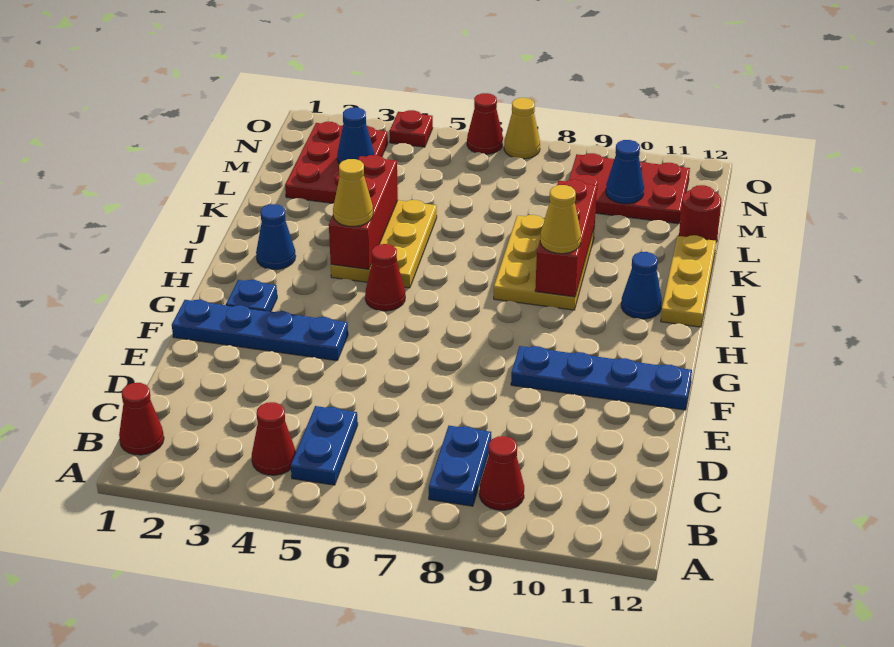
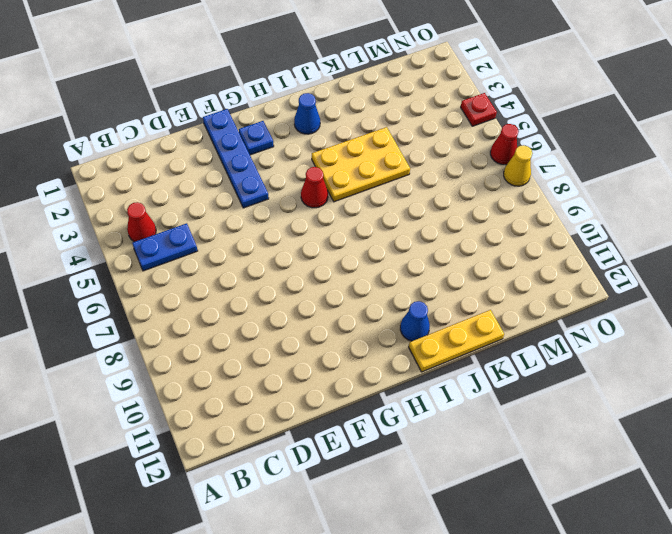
none -> red 1x1 cone [119,383,164,455]
none -> blue 1x2 plate [429,426,491,506]
none -> red 1x1 cone [479,436,524,510]

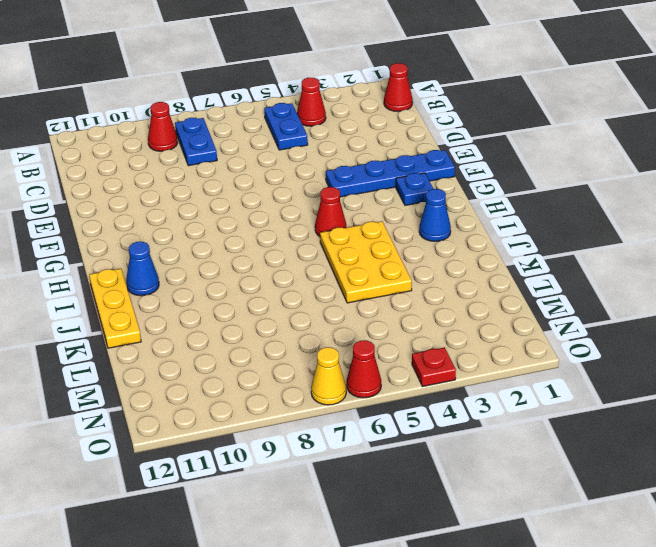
none -> blue 1x4 plate [511,346,692,410]
none -> yellow 2x3 plate [494,215,595,310]
none -> red 2x3 plate [285,122,388,203]

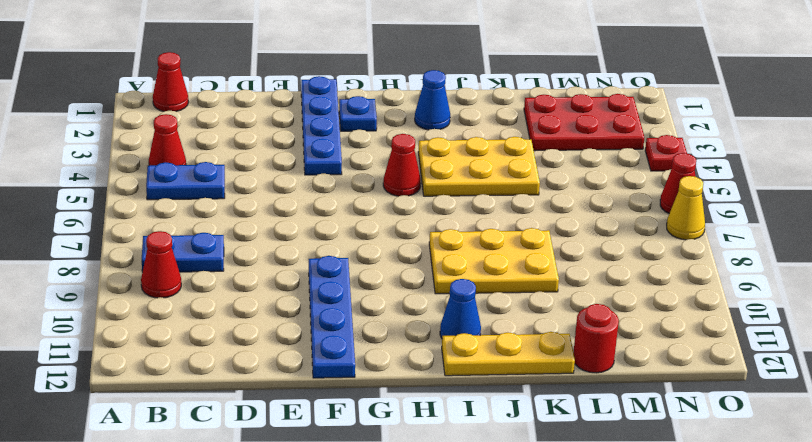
none -> red 2x3 plate [569,153,690,224]
none -> red 1x3 brick [329,155,398,269]
none -> red 1x3 brick [535,180,597,297]

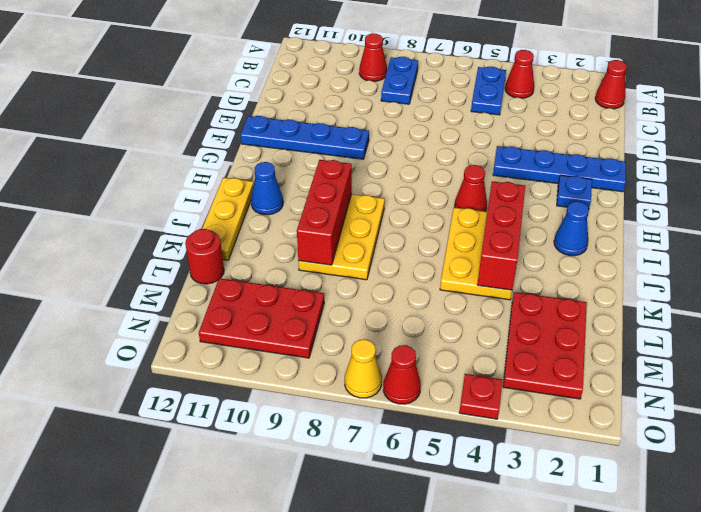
none -> blue 1x1 cone [337,107,374,164]
none -> blue 1x1 cone [606,140,644,204]
none -> yellow 1x1 cone [333,159,373,227]

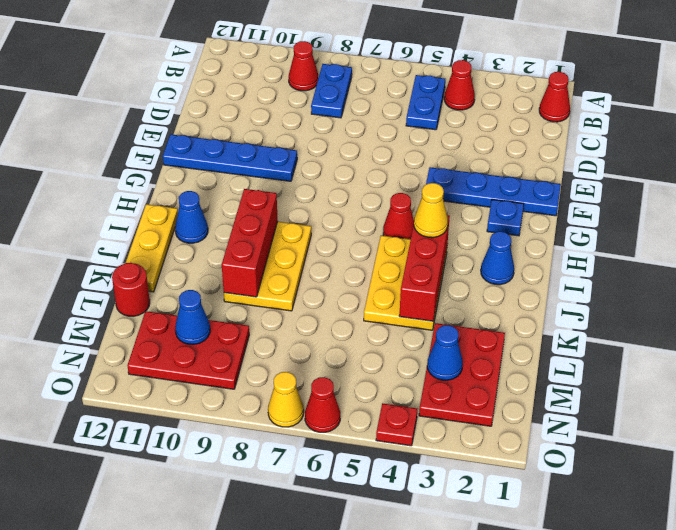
none -> yellow 1x1 cone [540,185,581,254]

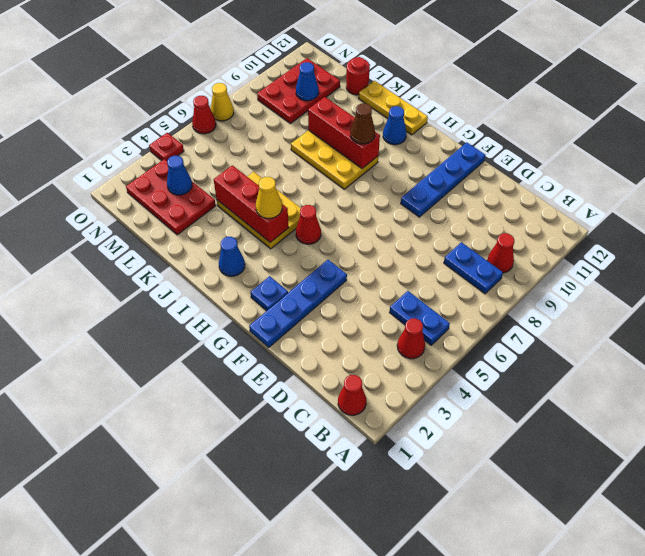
brown 1x1 cone [350,103,375,144] -> yellow 1x1 cone [540,185,581,254]

